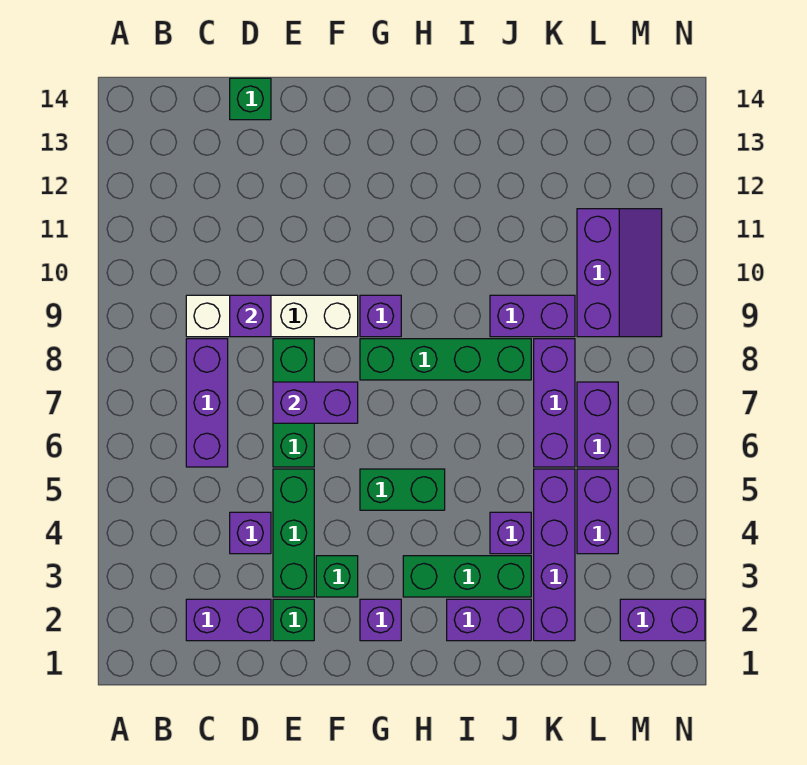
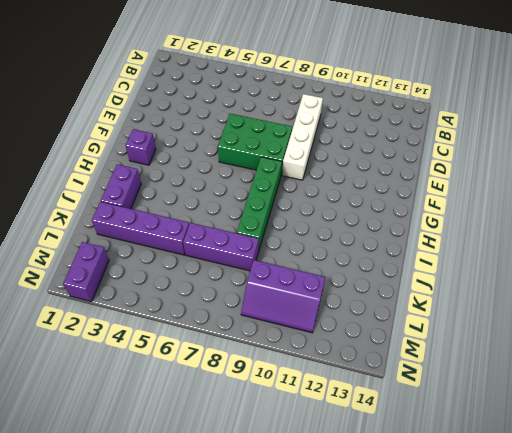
green 2x3 brick [218,114,292,174] -> green 1x3 brick [273,339,314,467]
none -> purple 1x2 brick [186,599,271,641]
none -> purple 1x3 brick [186,339,228,467]
none -> purple 1x1 brick [230,512,271,554]

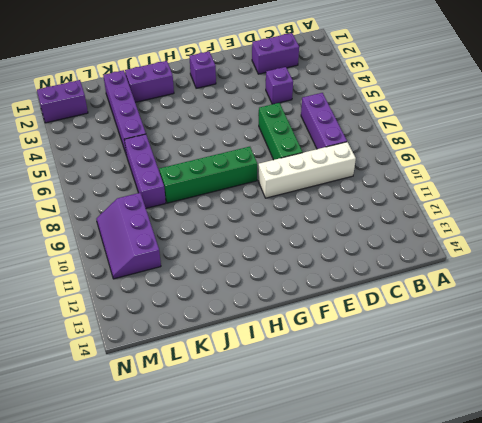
none -> green 1x1 brick [230,78,271,120]
none -> green 1x1 brick [273,599,314,641]
none -> green 1x3 brick [273,469,314,597]

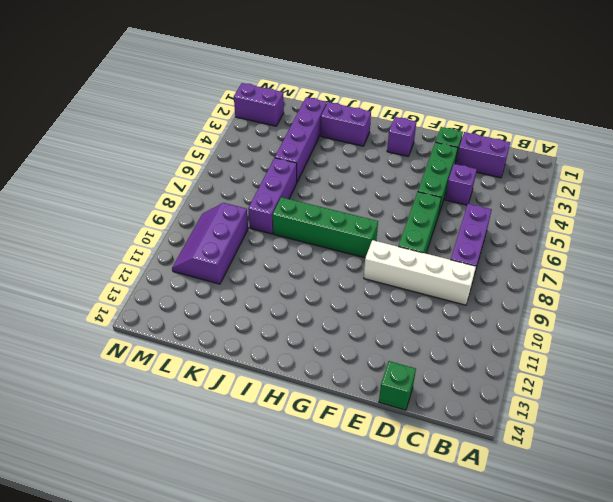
none -> green 1x1 brick [316,556,358,597]
none -> green 1x2 brick [360,469,445,510]
none -> purple 1x1 brick [360,295,401,337]

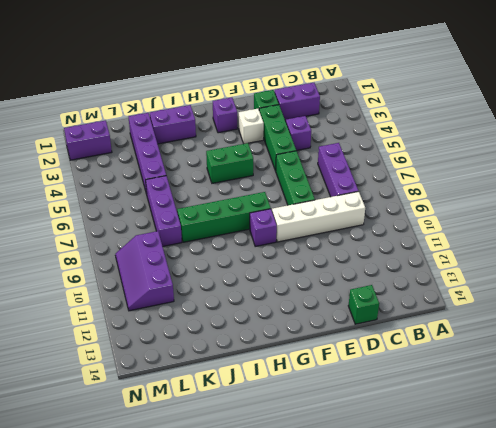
white 1x1 brick [239,109,264,144] -> green 1x1 brick [316,556,358,597]
none -> green 1x3 brick [403,556,531,597]
none -> purple 1x1 brick [490,512,531,554]
none -> purple 1x2 brick [490,295,575,337]

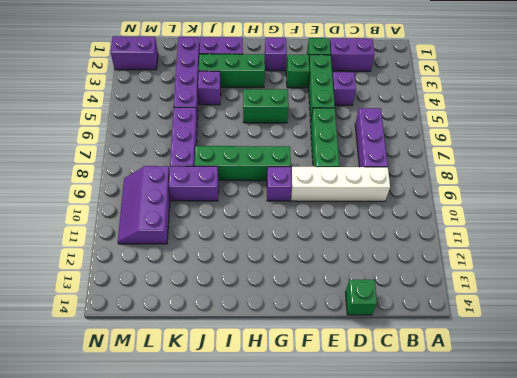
none -> purple 1x2 brick [577,469,618,554]
none -> purple 1x2 brick [577,382,618,467]
none -> purple 1x1 brick [230,295,271,337]

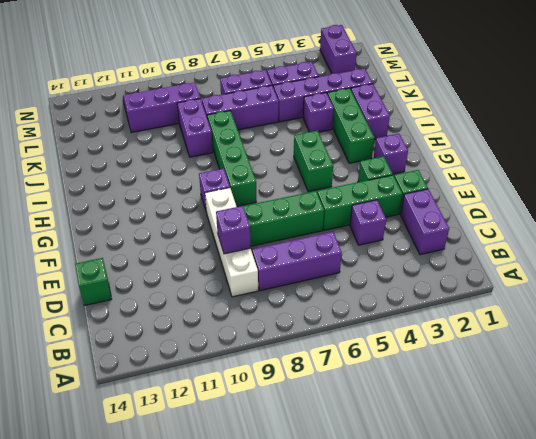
none -> purple 1x2 brick [273,382,358,423]

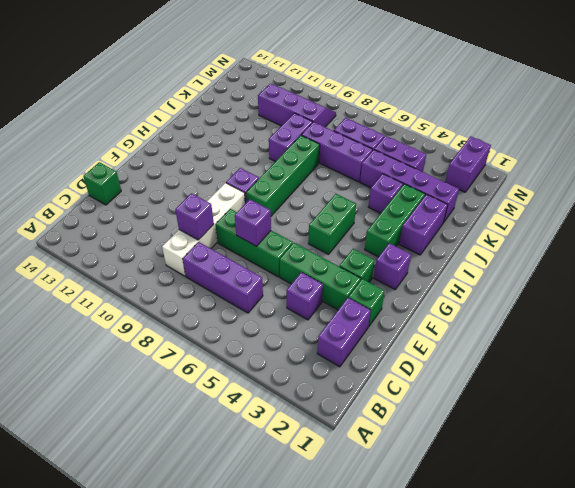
purple 1x1 brick [235,199,271,246] -> purple 1x2 brick [273,382,358,423]

